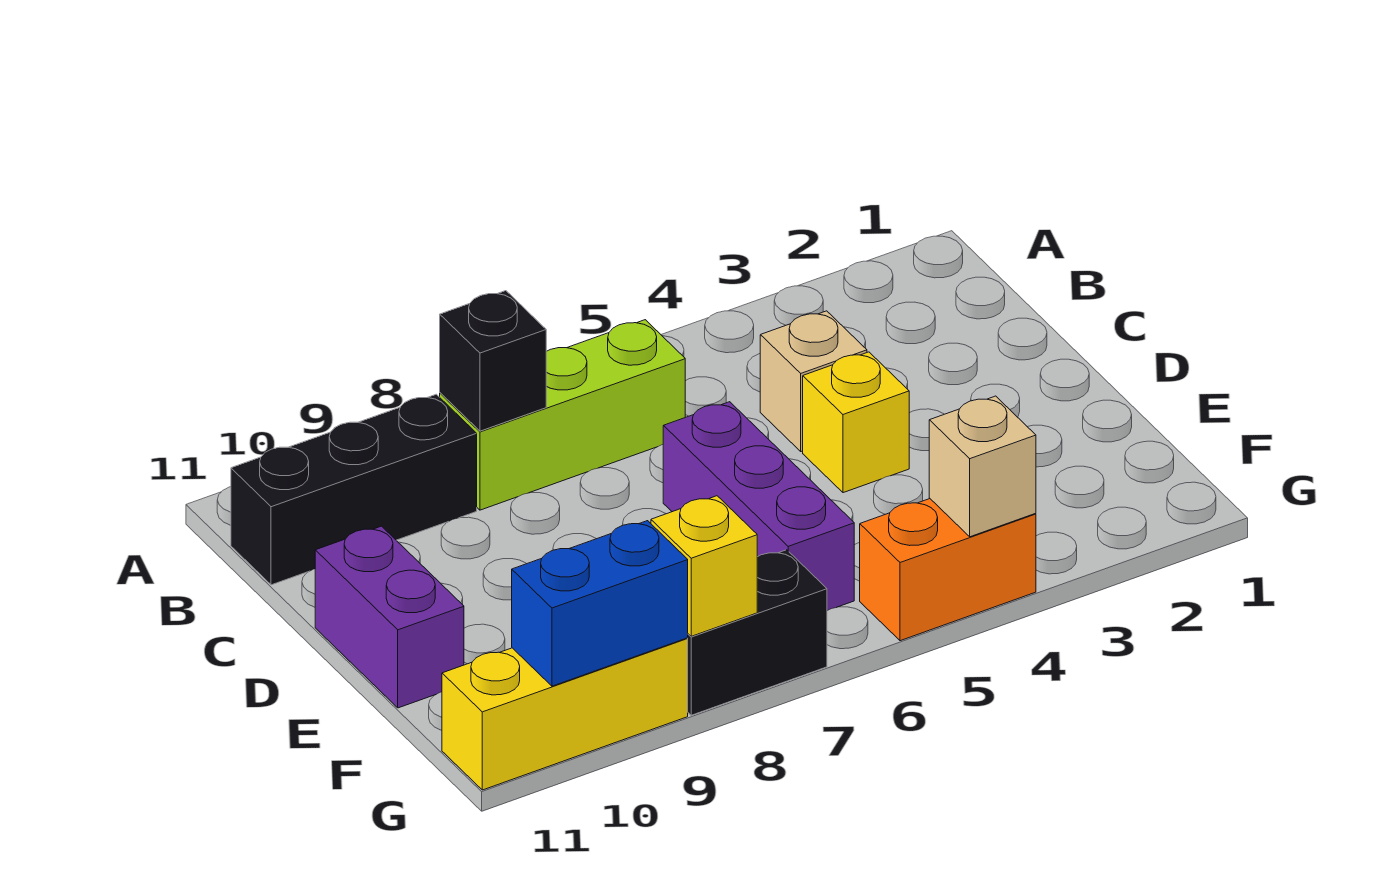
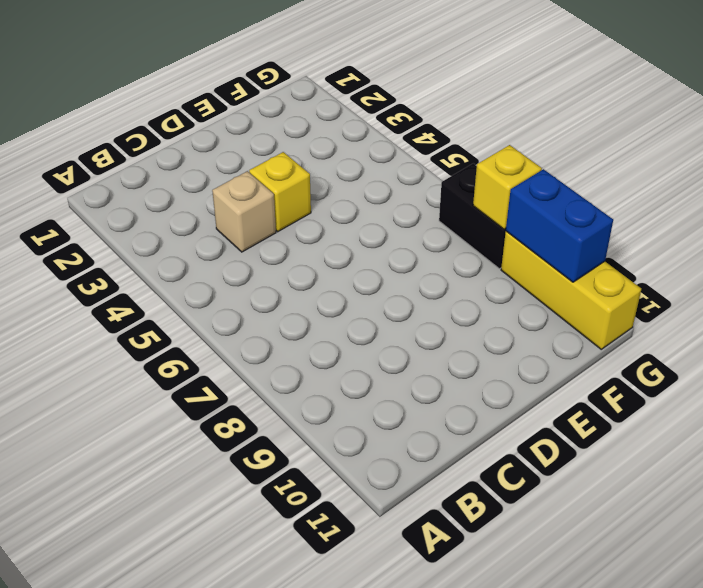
none -> lime 1x3 brick [440,320,685,510]
none -> black 1x3 brick [231,394,477,585]
none -> purple 1x3 brick [663,402,854,611]

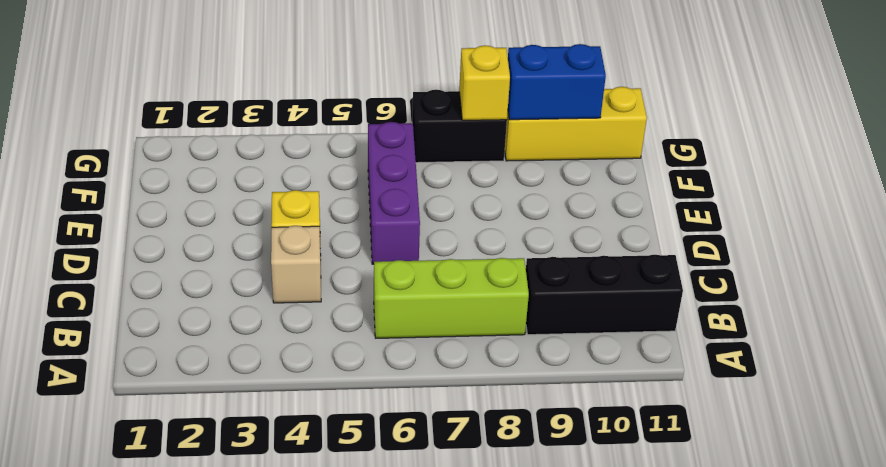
none -> purple 1x2 brick [315,526,464,708]
none -> orange 1x2 brick [860,499,1036,641]
none -> black 1x1 brick [440,291,546,431]

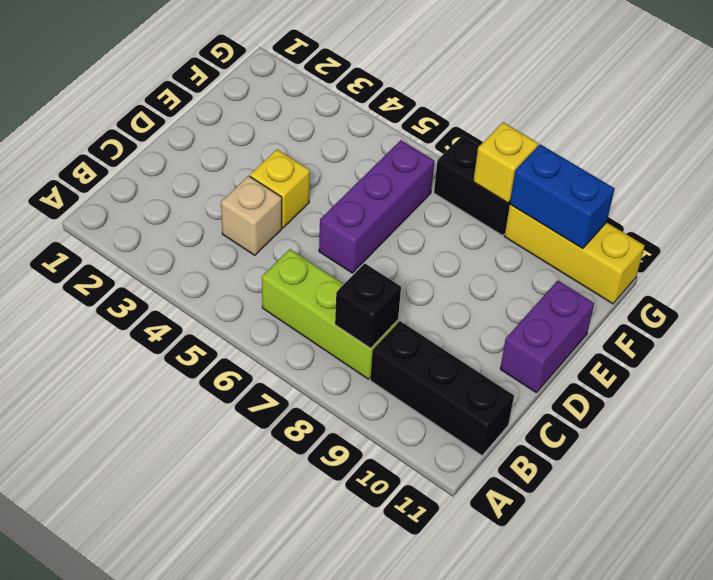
none -> orange 1x2 brick [860,499,1036,641]
none -> tan 1x1 brick [929,396,1036,537]

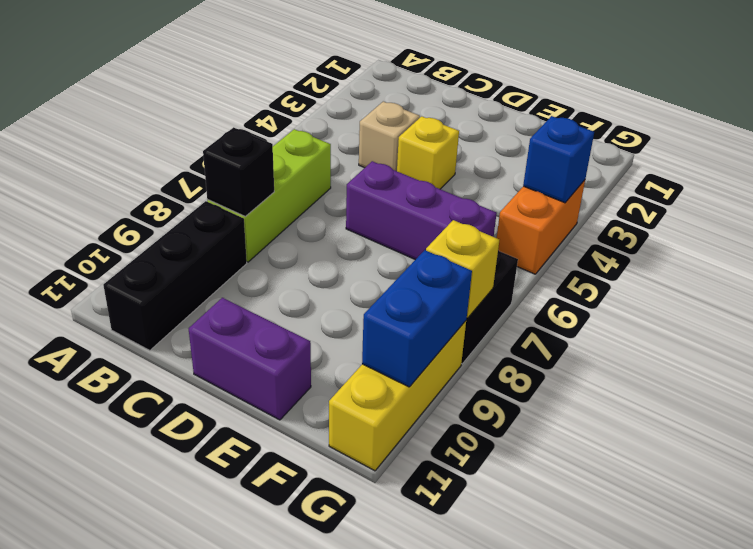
blue 1x1 brick [523,116,594,203] -> tan 1x1 brick [929,396,1036,537]

